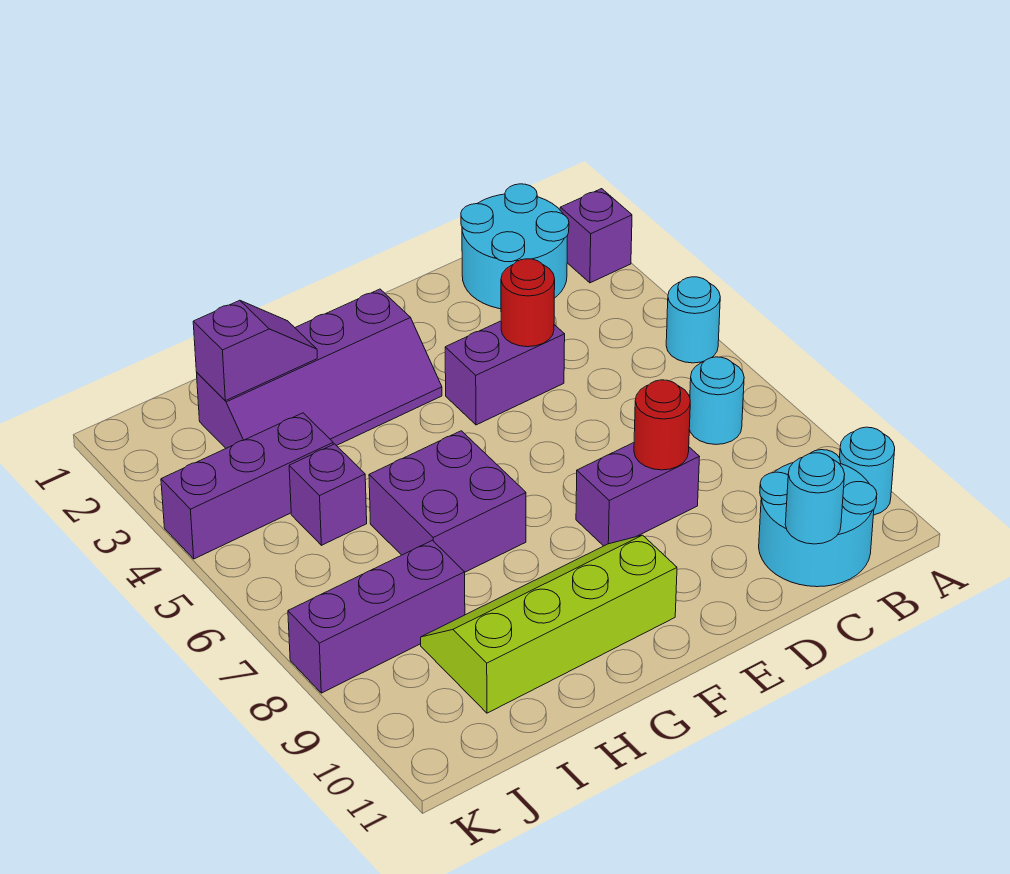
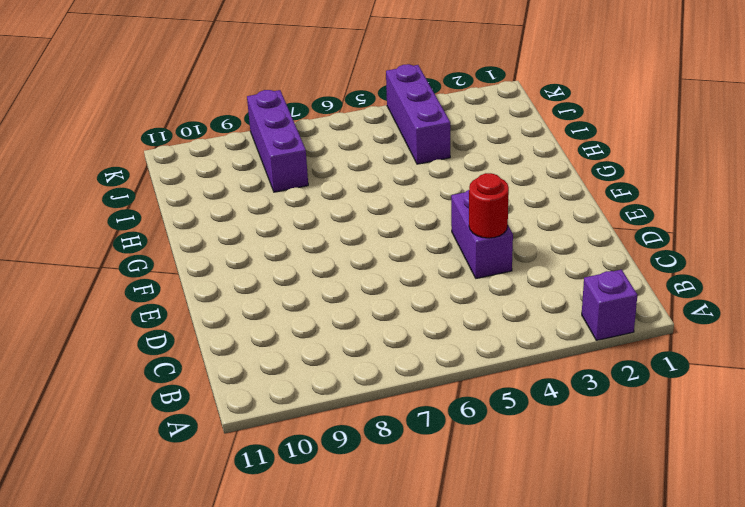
none -> cyan 1x1 round brick [666,277,720,363]
none -> cyan 1x1 round brick [840,427,895,515]
none -> cyan 2x2 round brick [461,184,569,309]

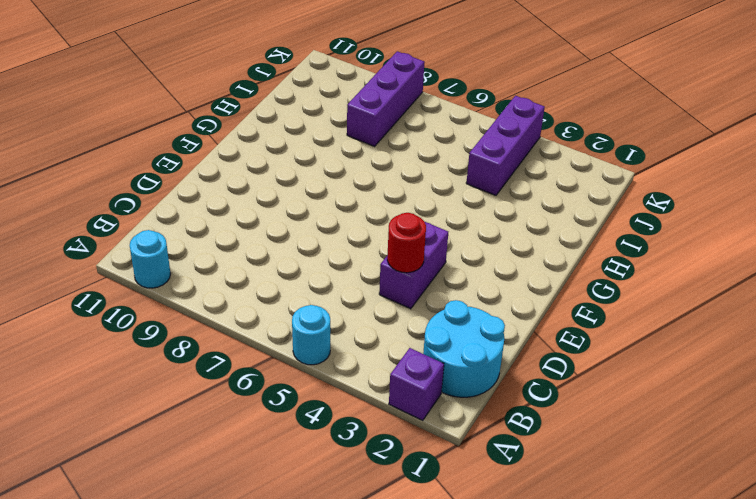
none -> cyan 1x1 round brick [689,357,744,444]
none -> cyan 2x2 round brick [759,450,877,587]
none -> purple 1x2 brick [576,443,699,546]

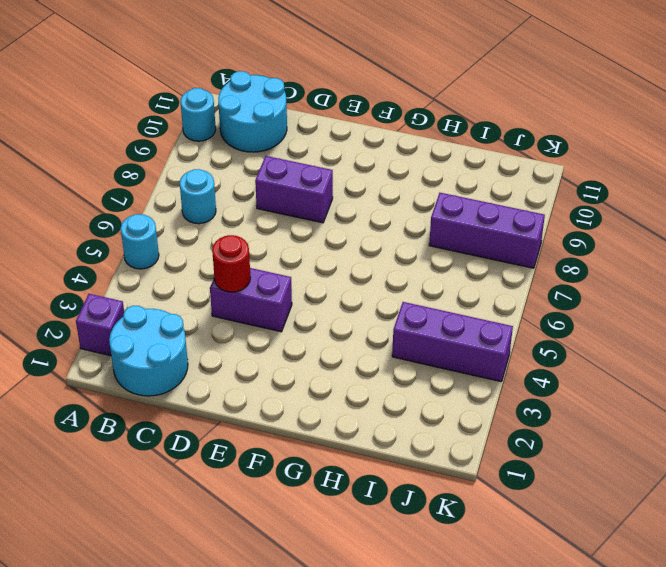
none -> purple 2x4 slope [197,289,442,448]
none -> lime 2x4 slope [421,535,677,713]
none -> purple 2x2 brick [369,431,526,572]

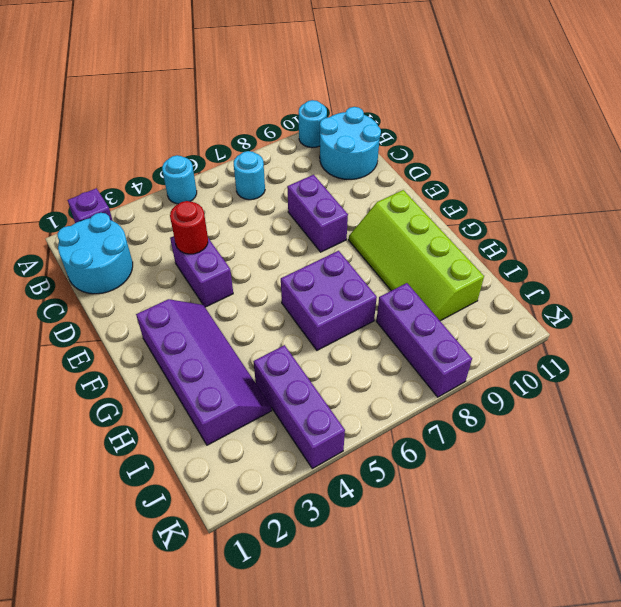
none -> purple 1x1 brick [289,444,367,545]
none -> cyan 1x1 round brick [785,453,845,544]
none -> red 1x1 round brick [634,380,690,470]

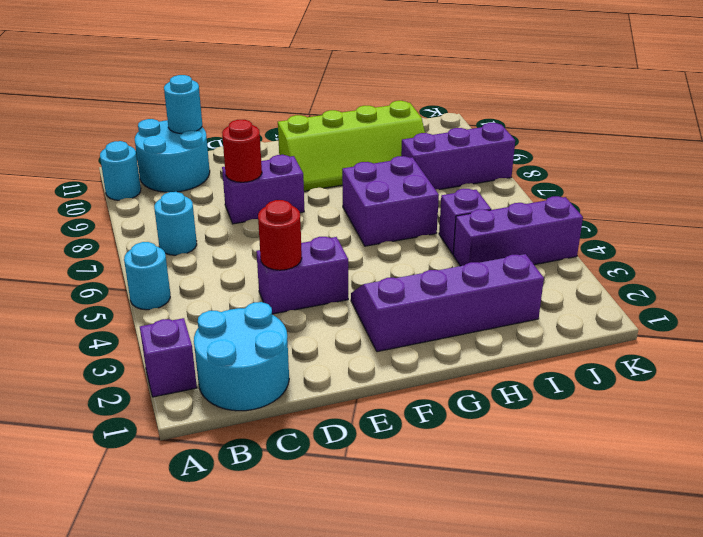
none -> purple 1x2 slope [193,300,317,401]

